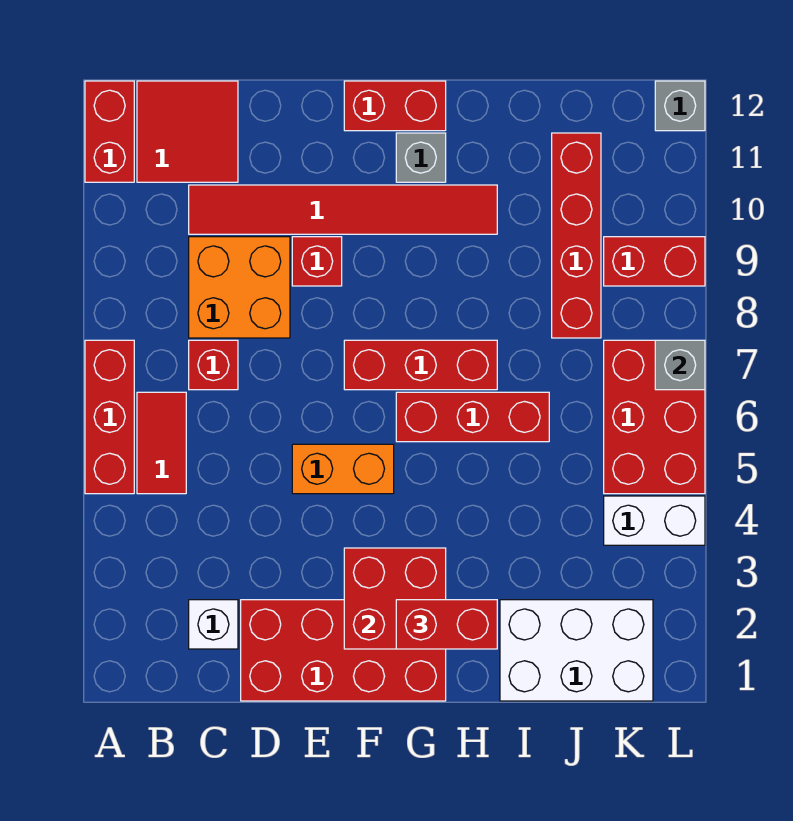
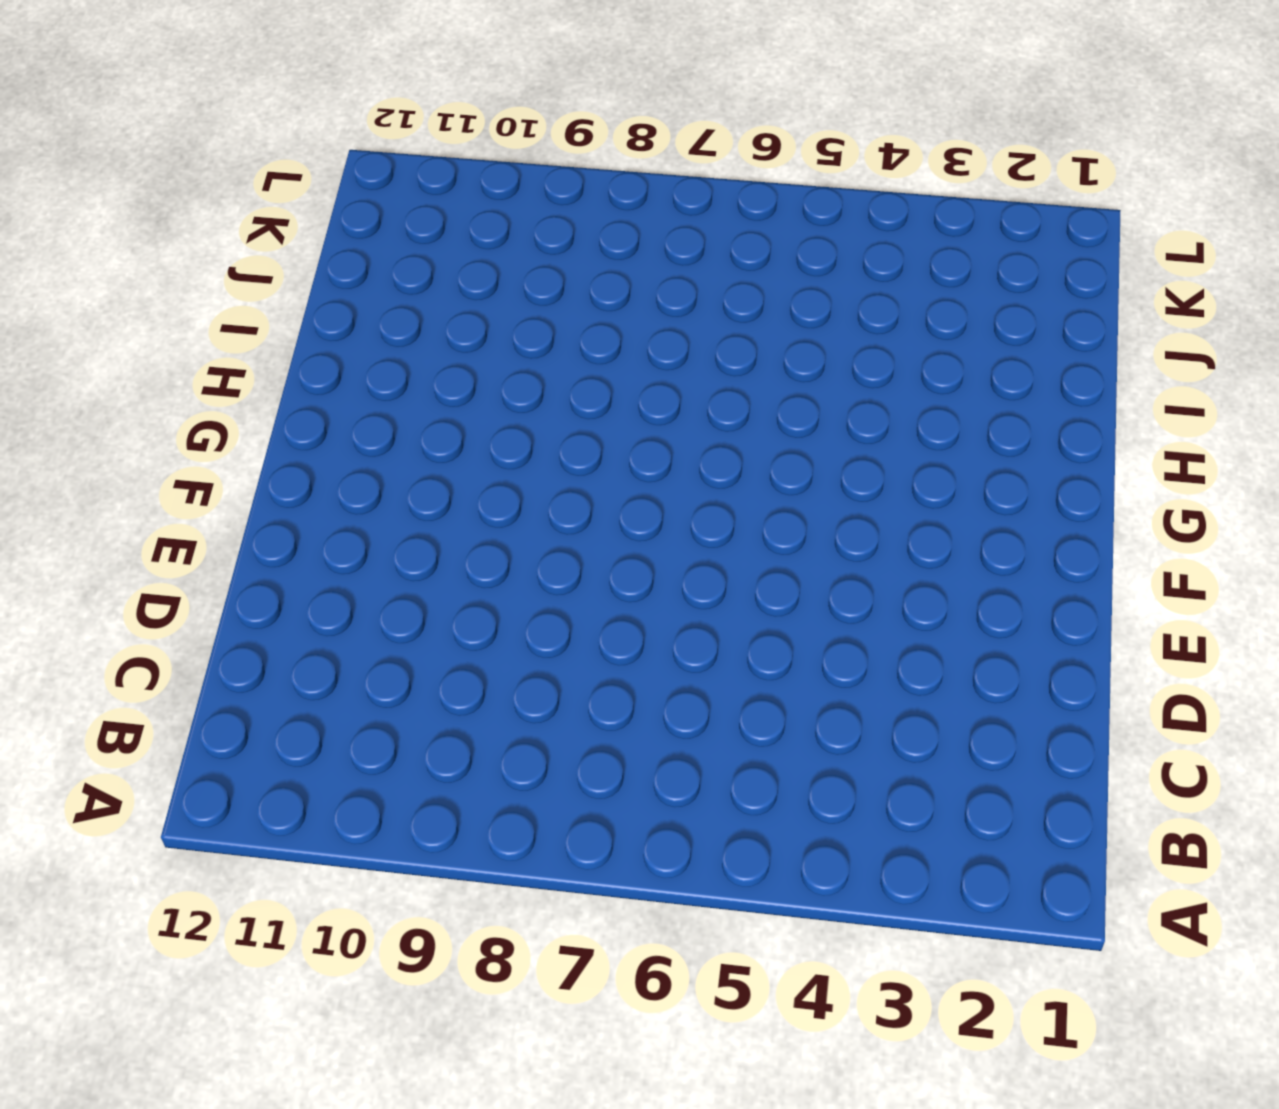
none -> red 1x3 brick [85,340,134,494]
none -> red 1x2 brick [85,81,134,182]
none -> red 1x2 tile [137,392,186,494]

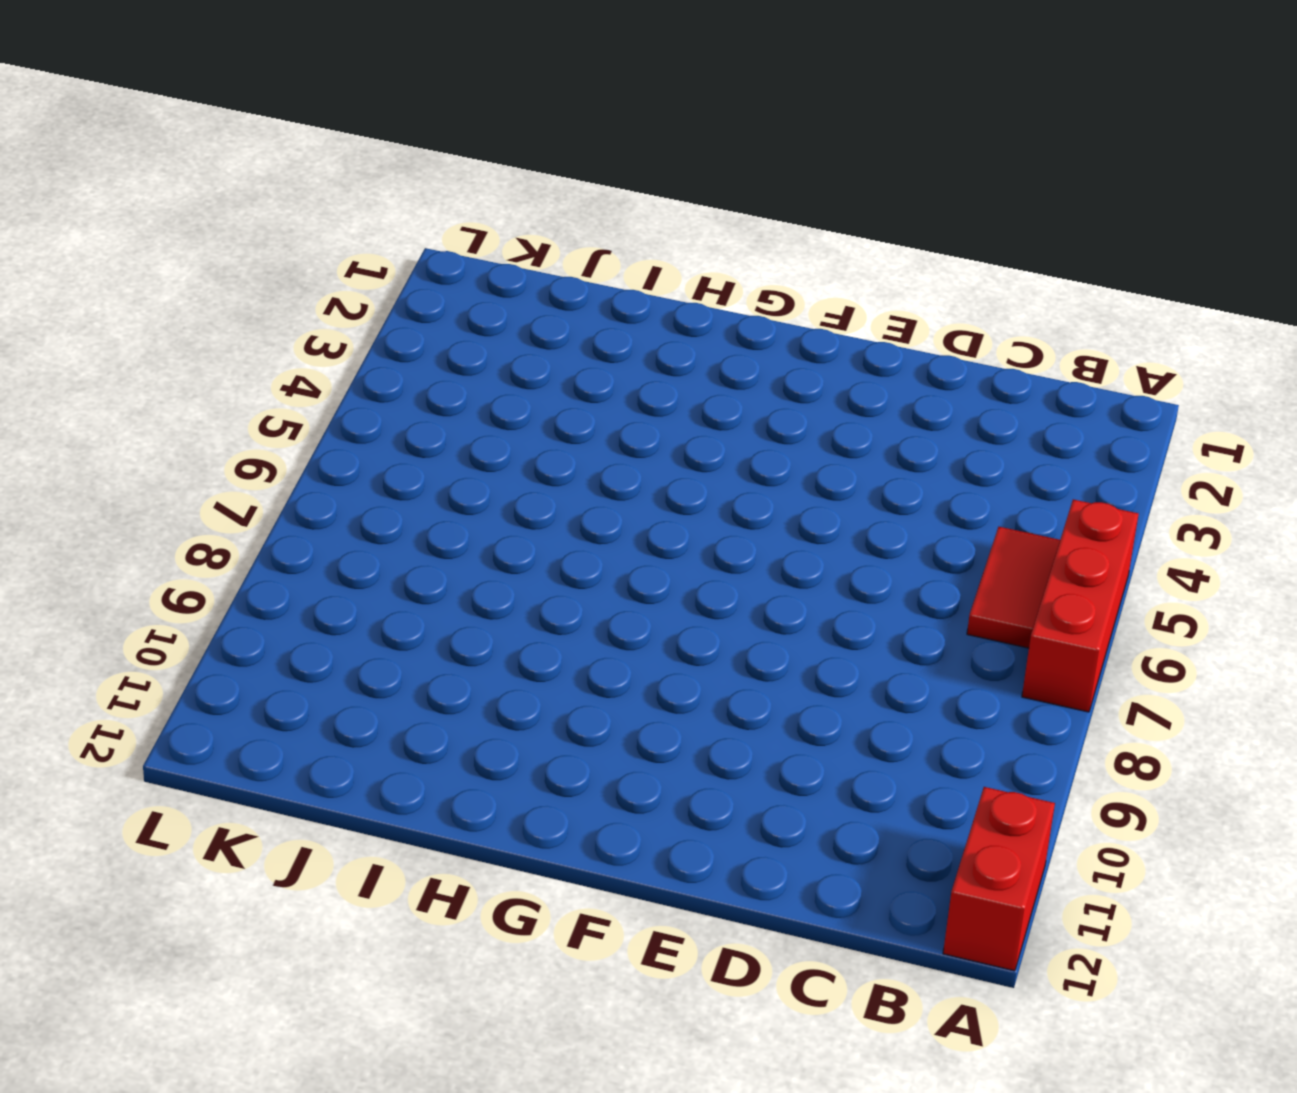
none -> red 2x2 tile [137,81,238,182]
none -> white 1x1 brick [189,600,238,649]
none -> red 1x1 brick [189,340,238,390]

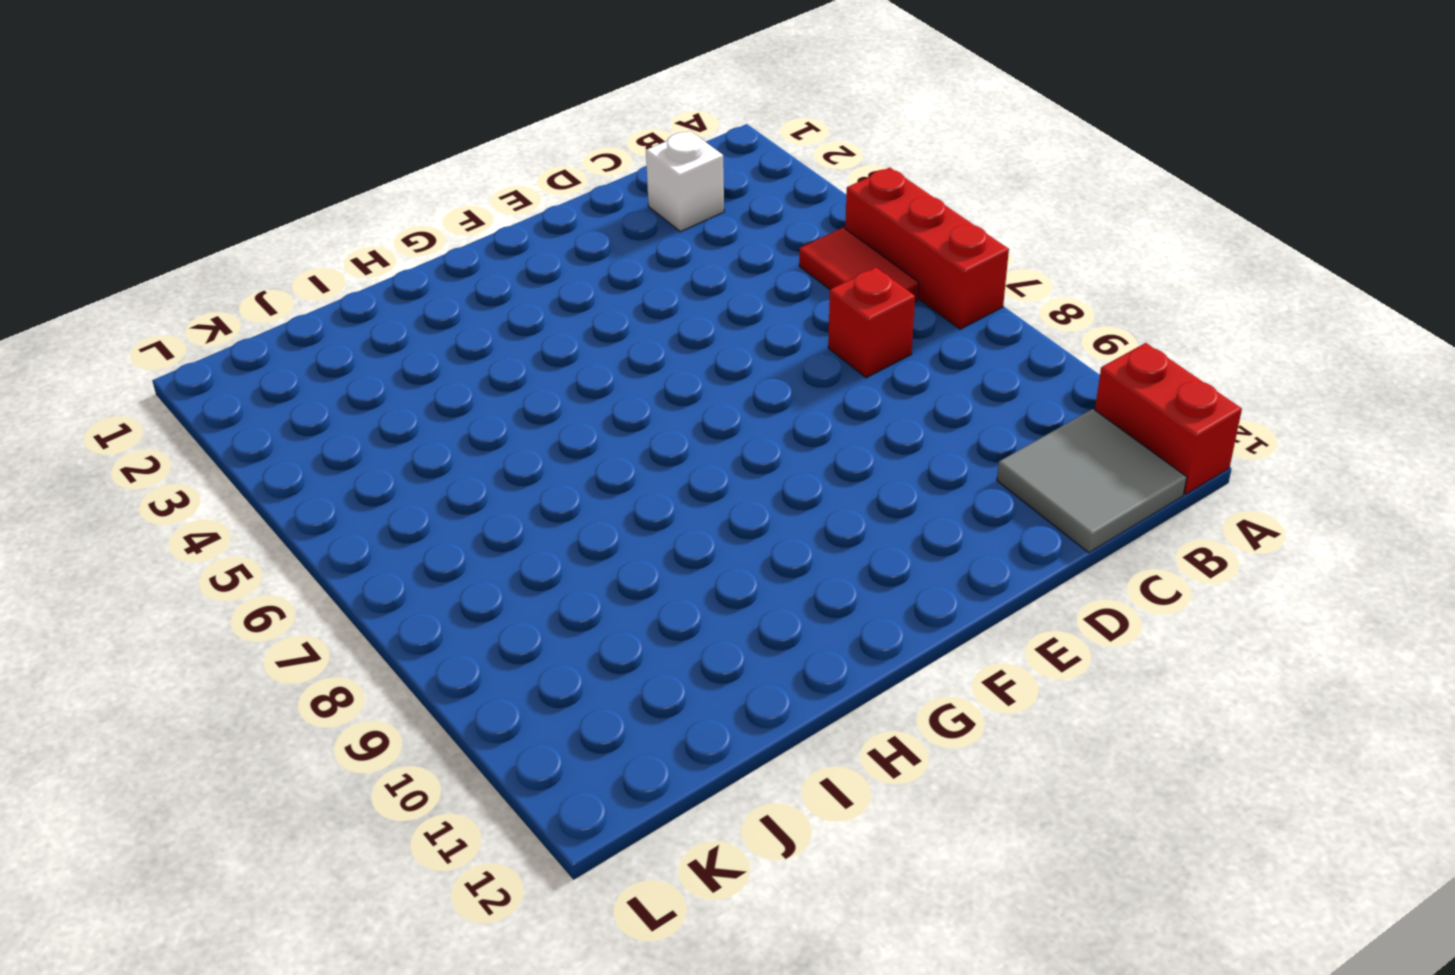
grey 2x2 tile [997,409,1187,553] -> red 2x2 tile [137,81,238,182]
none -> orange 2x2 brick [189,237,290,338]
none -> red 1x6 tile [189,185,497,234]
none -> red 2x4 brick [241,600,446,701]

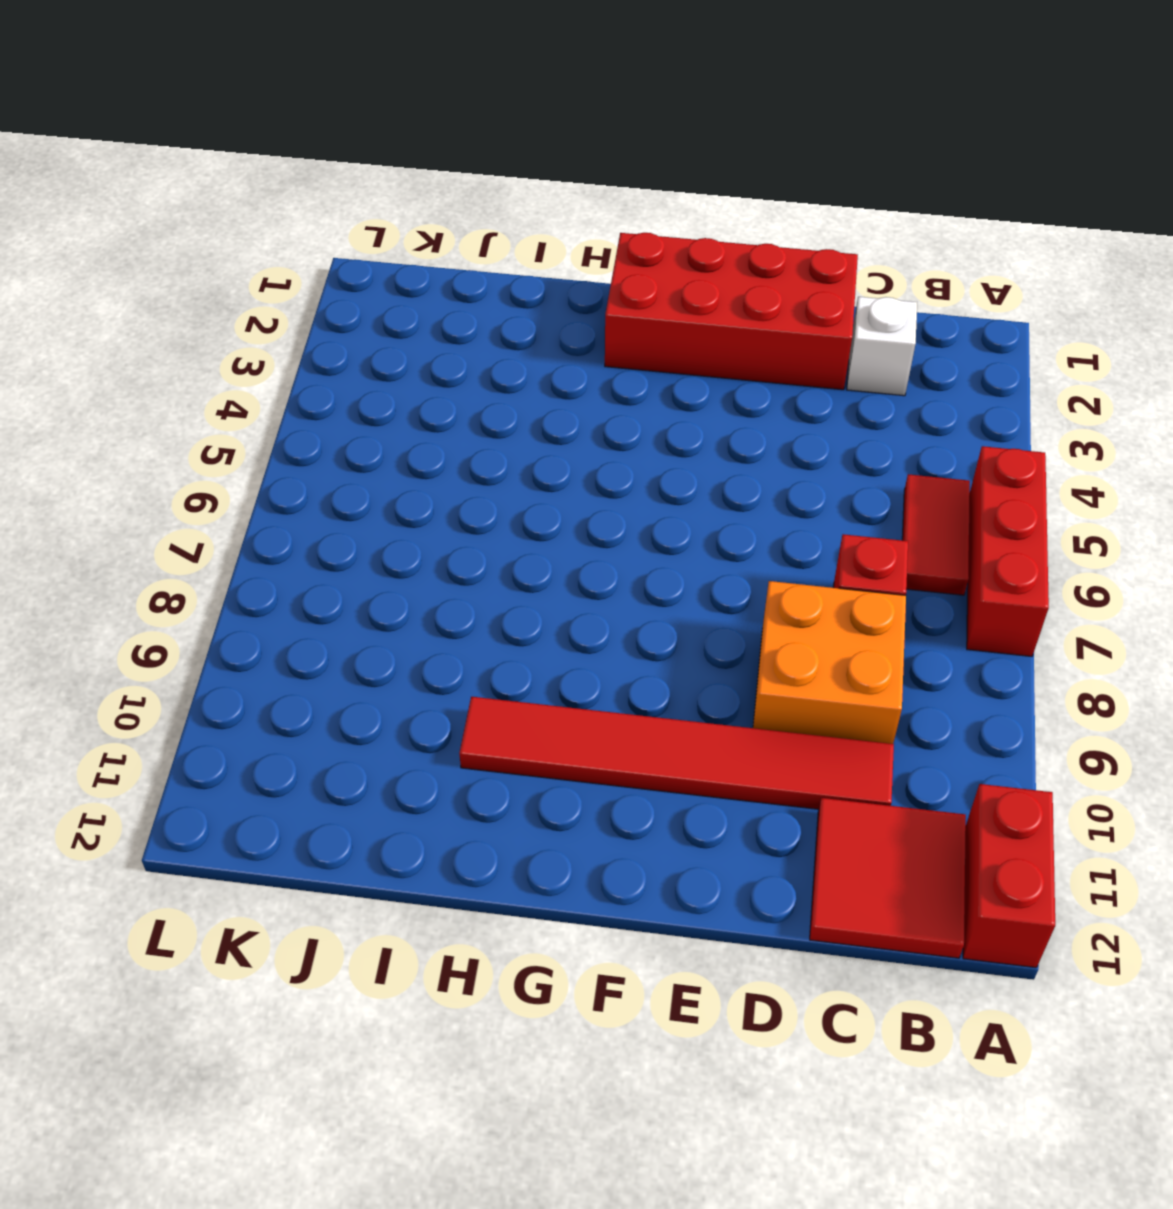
none -> orange 1x2 brick [292,444,394,494]
none -> red 1x1 brick [292,237,342,286]
none -> red 1x3 brick [344,340,497,390]

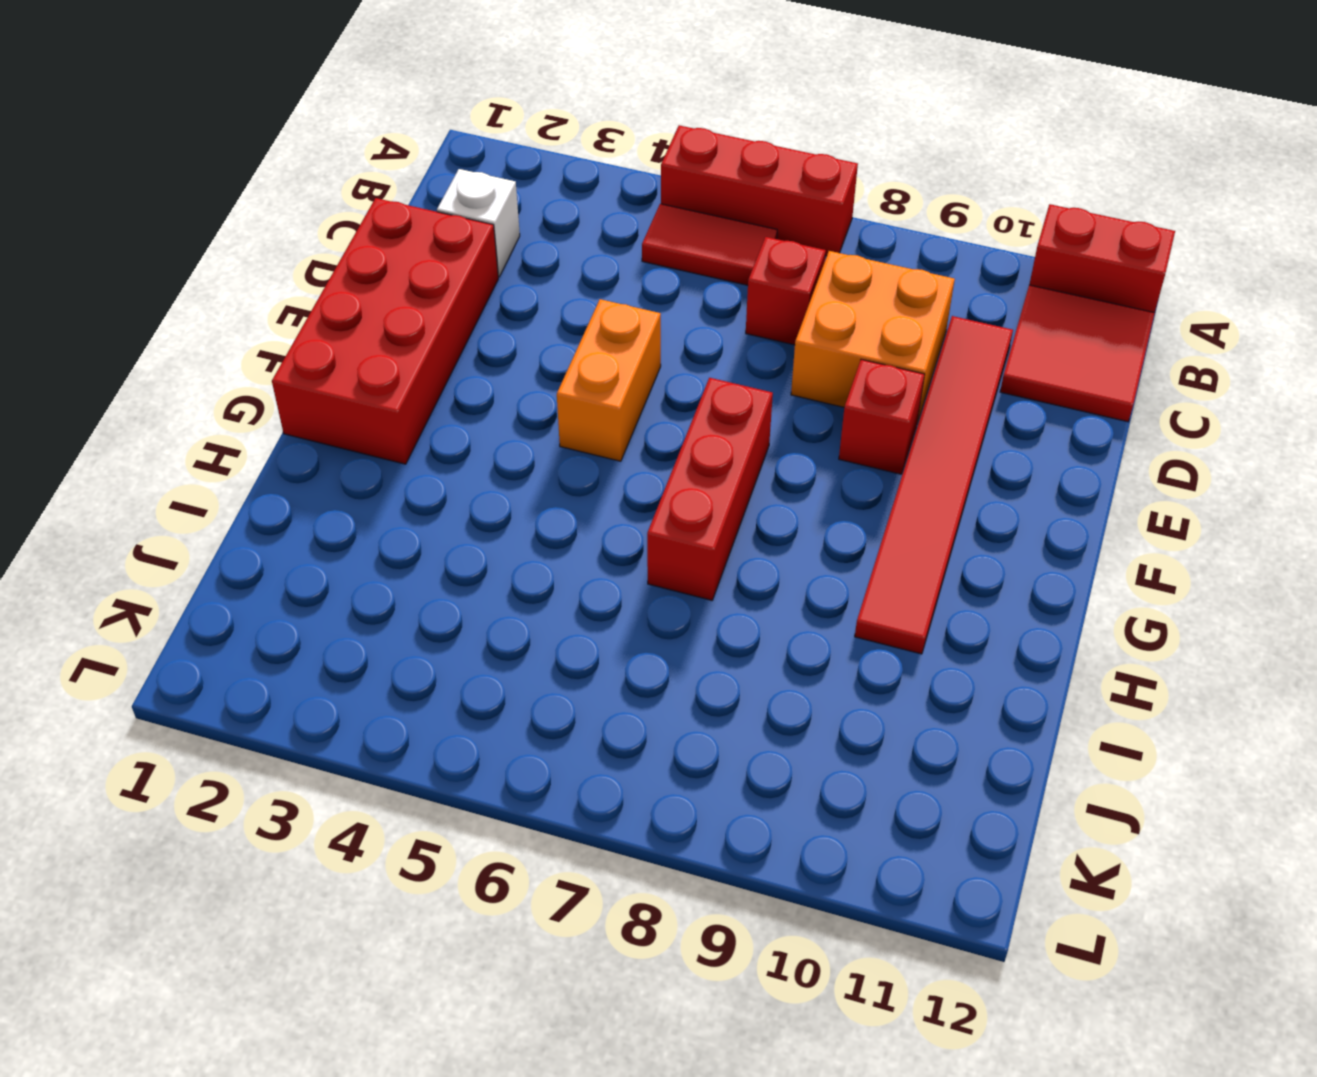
none -> red 1x2 brick [344,81,446,131]
none -> red 1x3 brick [396,392,549,442]
none -> grey 1x1 brick [396,133,446,182]

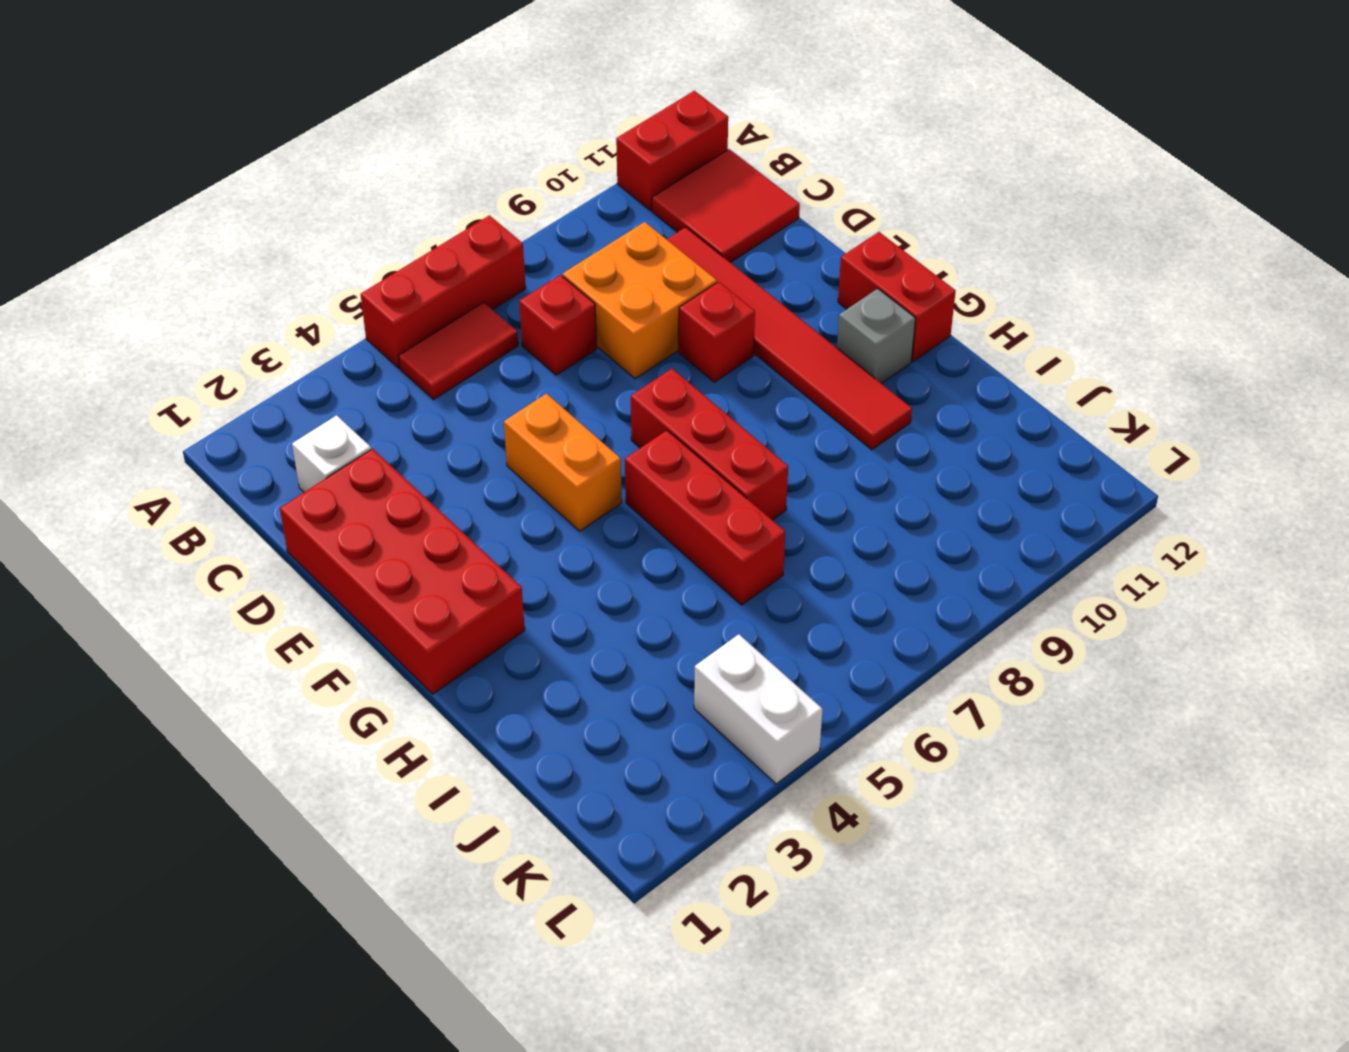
none -> white 2x3 brick [500,600,653,701]
none -> red 1x4 brick [552,133,601,338]
none -> red 2x3 brick [604,340,705,494]

